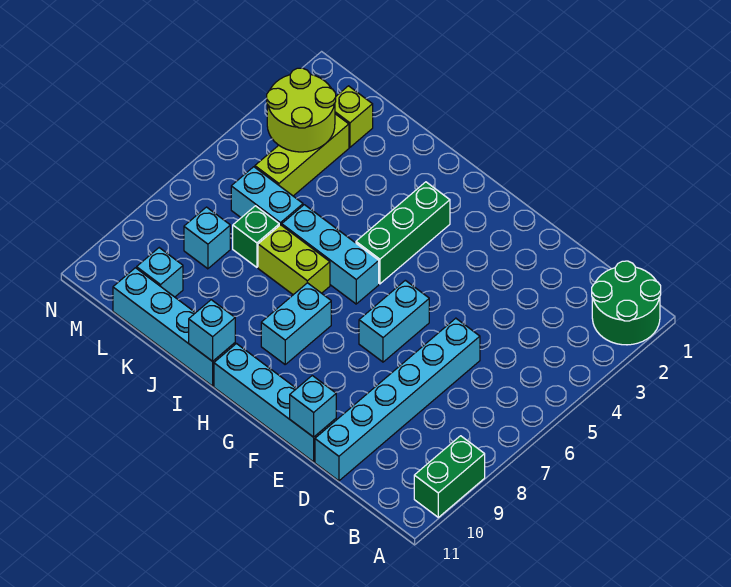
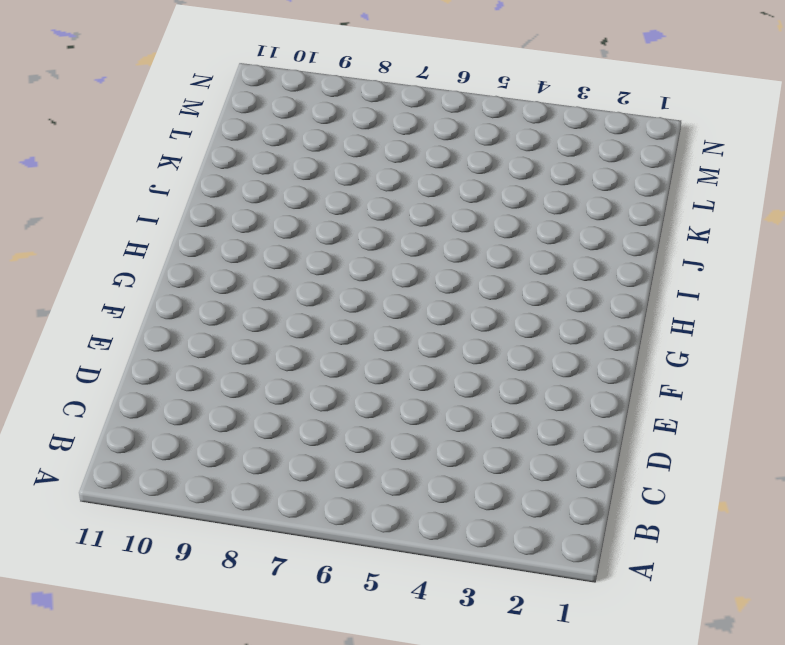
none -> green 2x2 round brick [592,261,661,345]
none -> green 1x2 brick [414,436,485,517]
none -> cyan 1x6 brick [315,318,480,481]

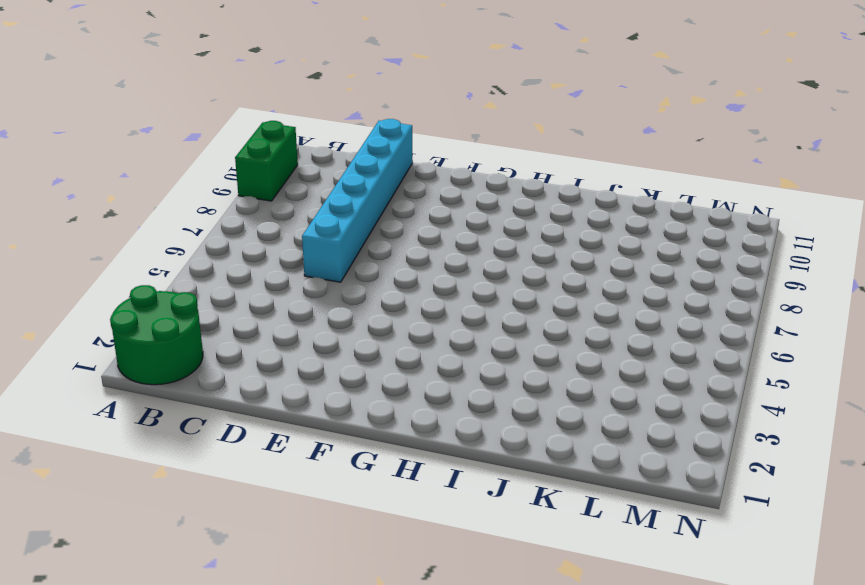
none -> cyan 1x4 brick [214,344,336,462]
none -> cyan 1x2 brick [359,280,429,362]
none -> green 1x3 brick [356,182,450,284]

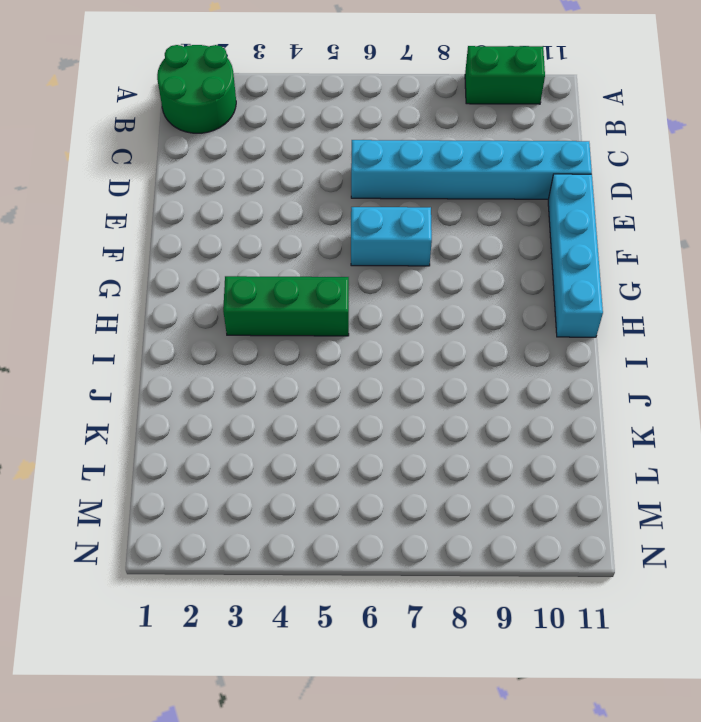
none -> cyan 1x3 brick [282,205,379,304]
none -> cyan 1x2 brick [261,283,331,364]
none -> lime 1x2 brick [258,225,330,295]

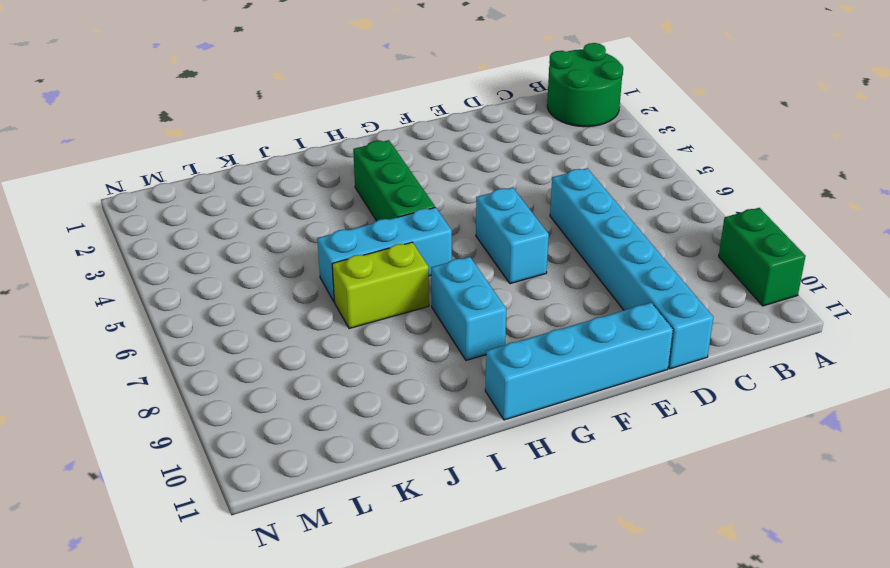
none -> cyan 1x4 brick [113,268,235,386]
none -> cyan 1x2 brick [231,167,303,226]
none -> green 1x1 brick [233,206,279,267]

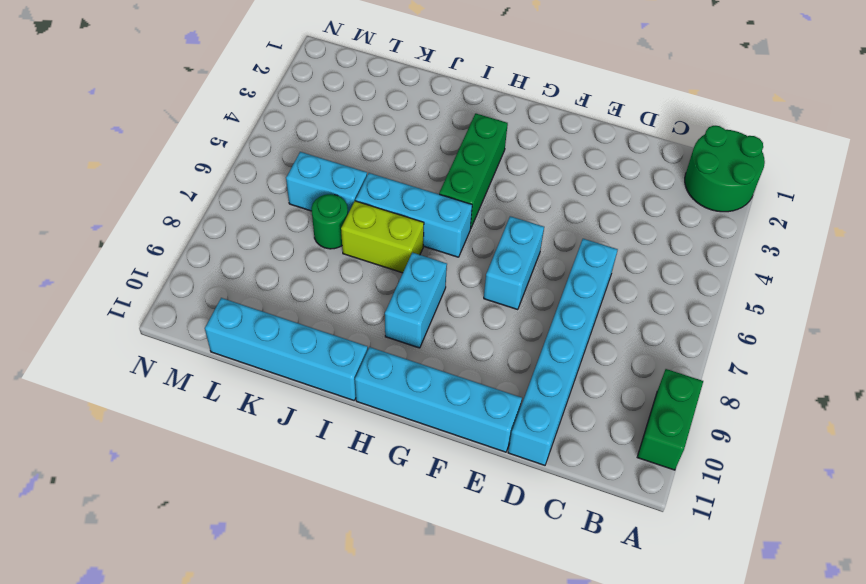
green 1x1 round brick [312,194,348,249] -> green 1x1 brick [233,206,279,267]
none -> lime 1x1 brick [335,86,373,147]
none -> lime 1x3 brick [255,114,349,196]
none -> cyan 1x1 brick [184,207,230,269]

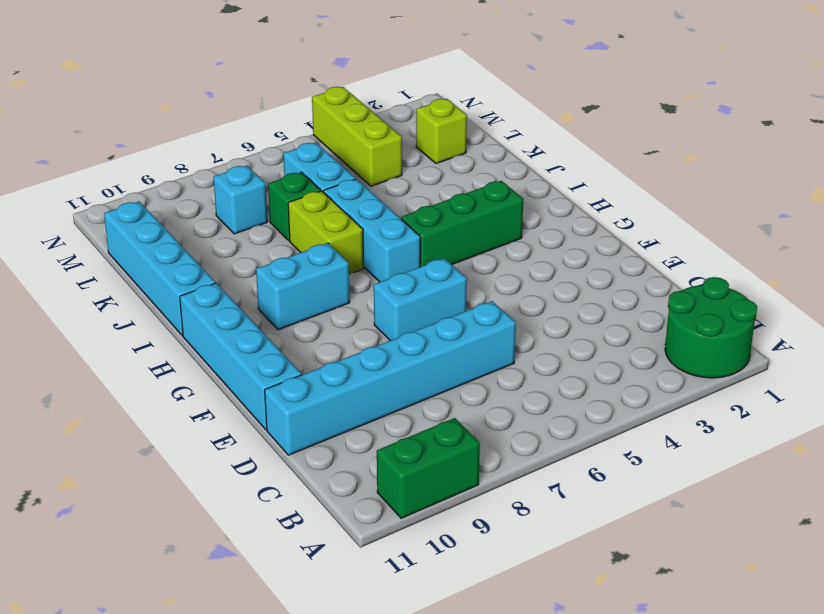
lime 1x3 brick [312,87,402,186] -> lime 1x3 brick turned to [255,114,349,196]
none -> cyan 1x1 brick [137,248,183,297]
none -> cyan 1x1 brick [290,376,336,437]
none -> cyan 1x1 brick [189,300,235,361]

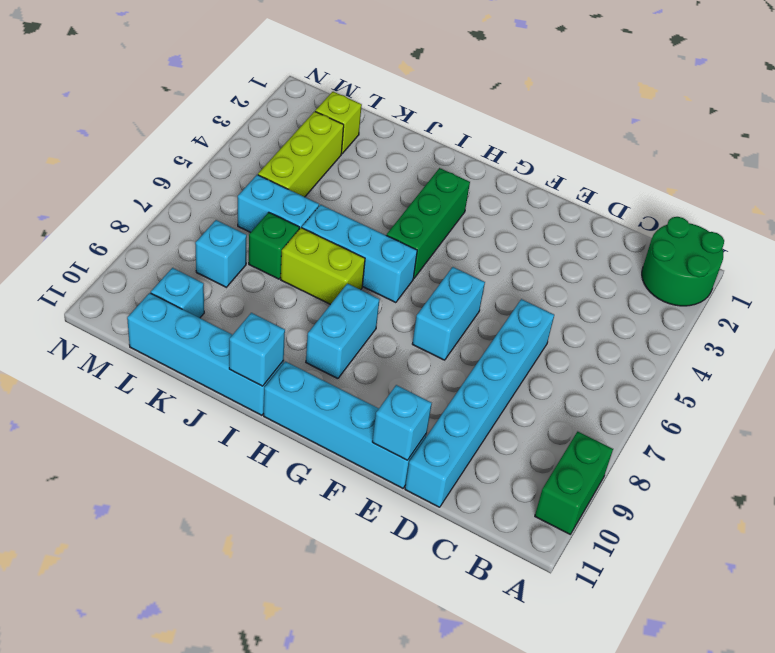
none -> lime 2x2 round brick [267,68,336,152]

